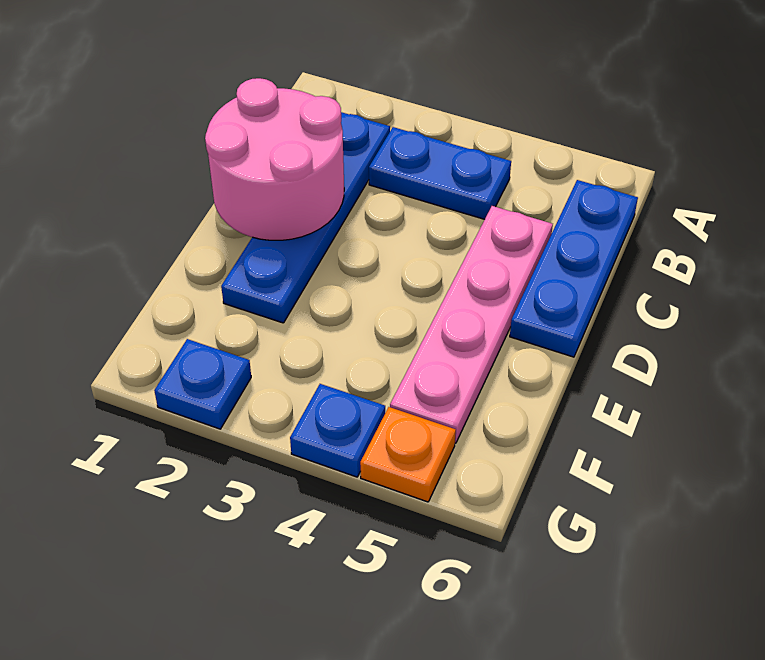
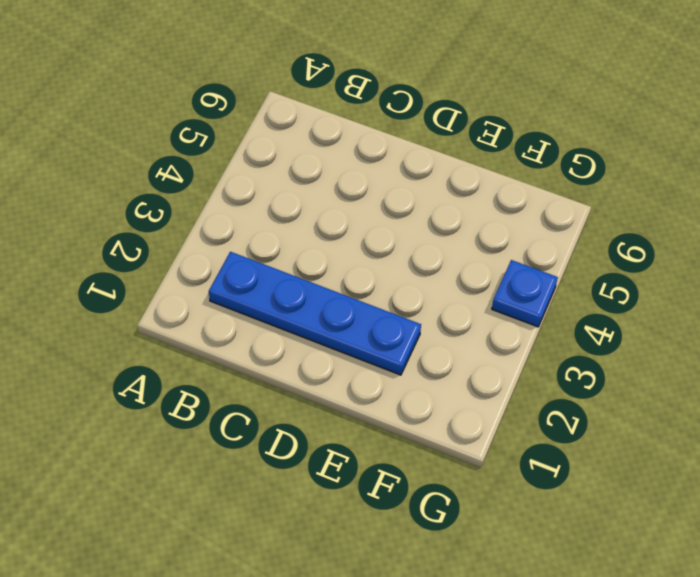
none -> blue 1x2 plate [369,127,511,219]
none -> blue 1x3 plate [510,180,638,357]

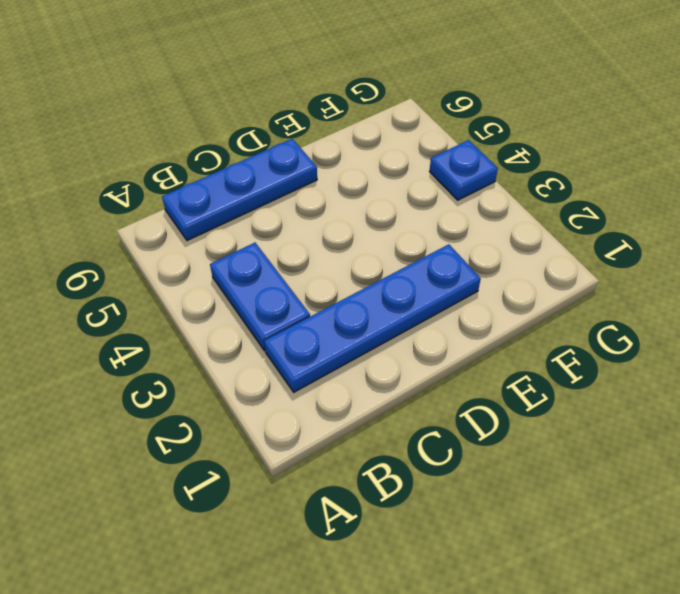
none -> pink 1x4 plate [390,206,553,443]
none -> blue 1x1 plate [154,339,251,429]

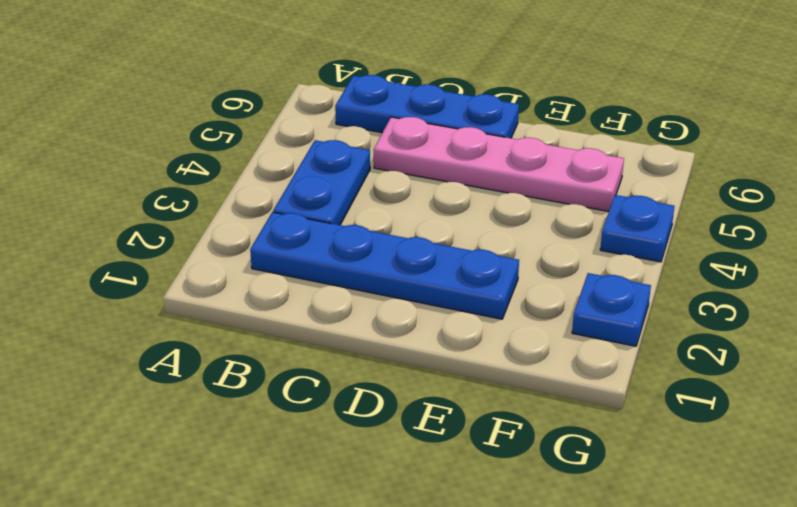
none -> orange 1x1 plate [360,407,456,502]
none -> pink 2x2 round brick [205,78,344,240]

